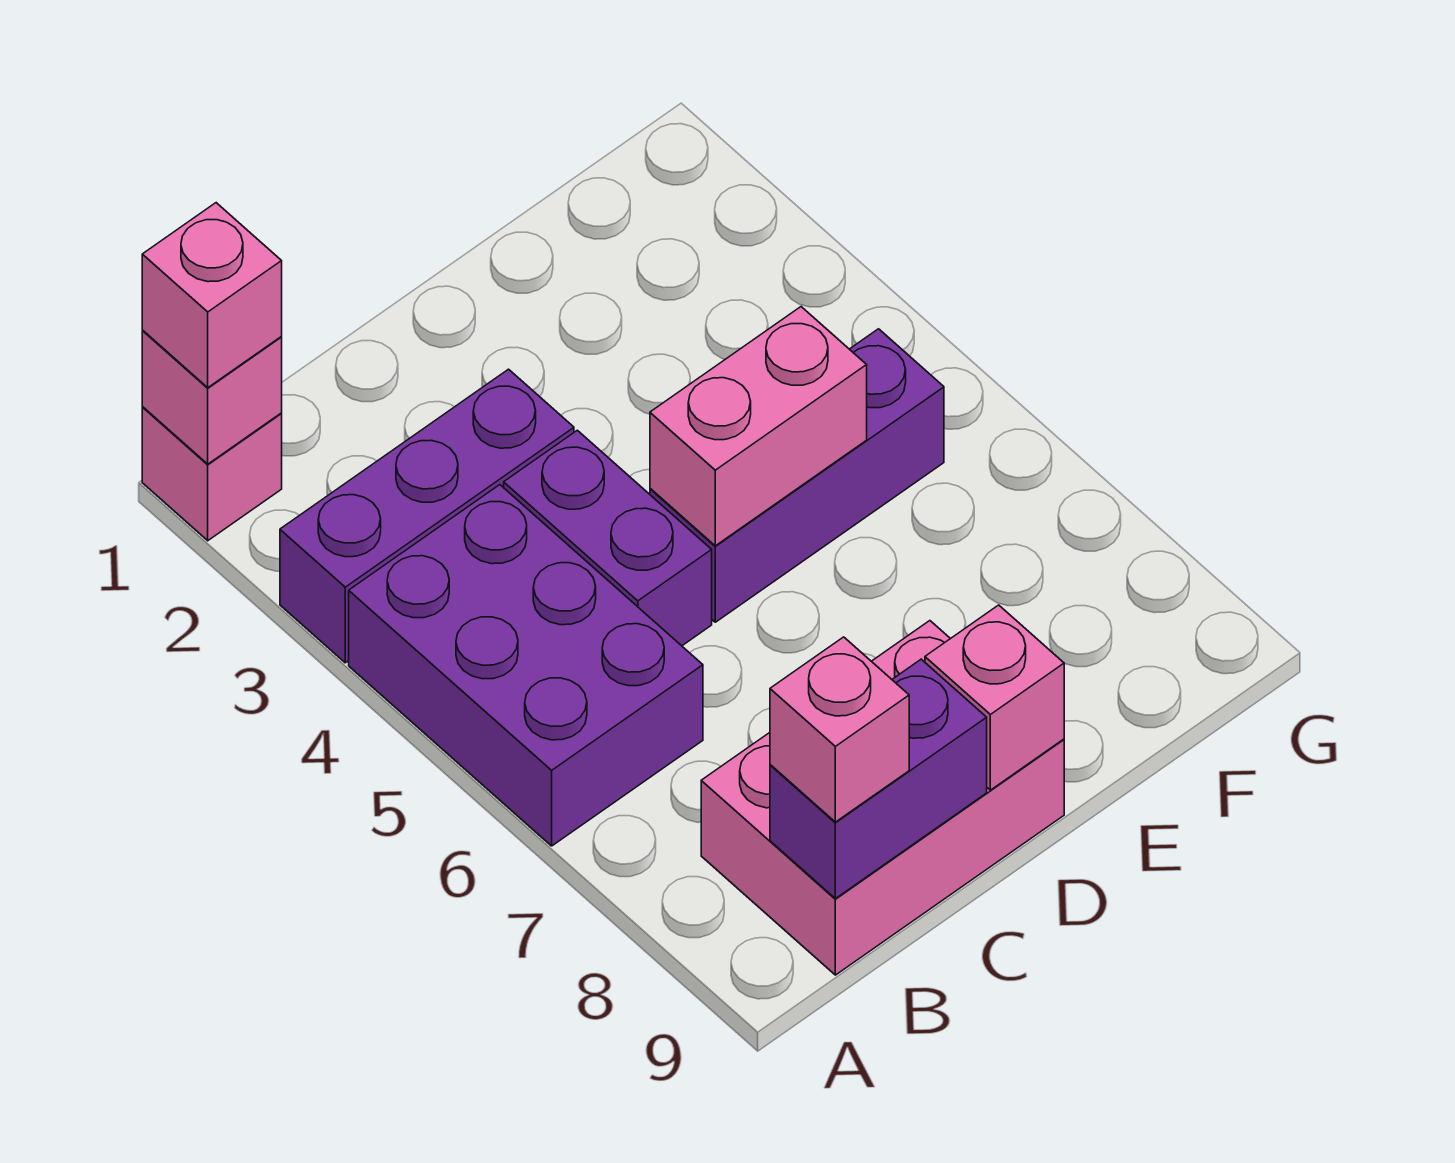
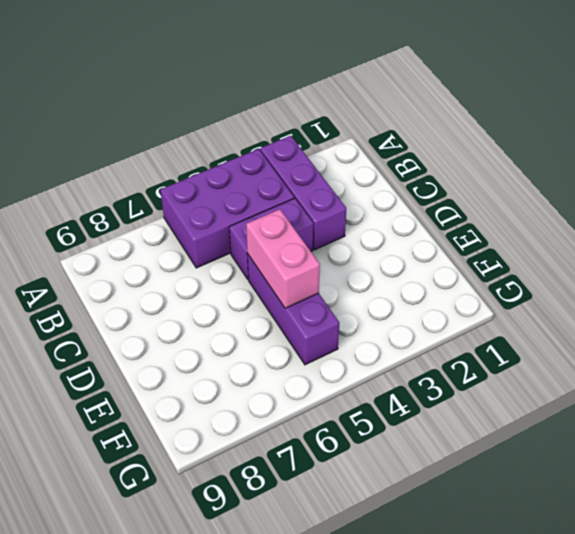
none -> pink 1x1 brick [142,407,282,541]
none -> pink 2x3 brick [701,621,1064,975]
none -> pink 1x1 brick [142,331,282,464]

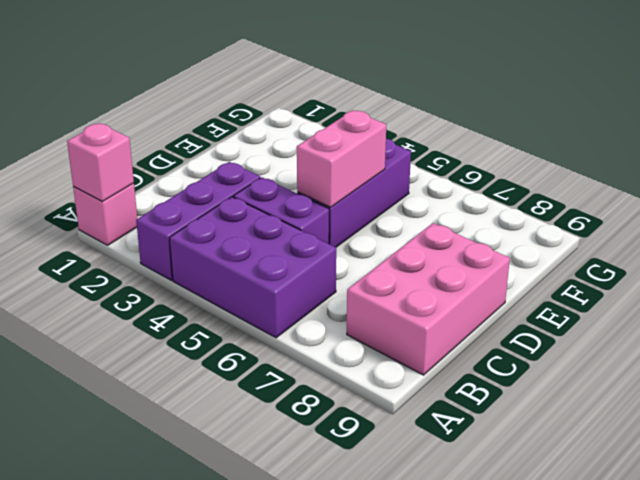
none -> purple 1x2 brick [770,659,987,899]
none -> pink 1x1 brick [925,605,1064,790]
none -> pink 1x1 brick [142,203,282,388]

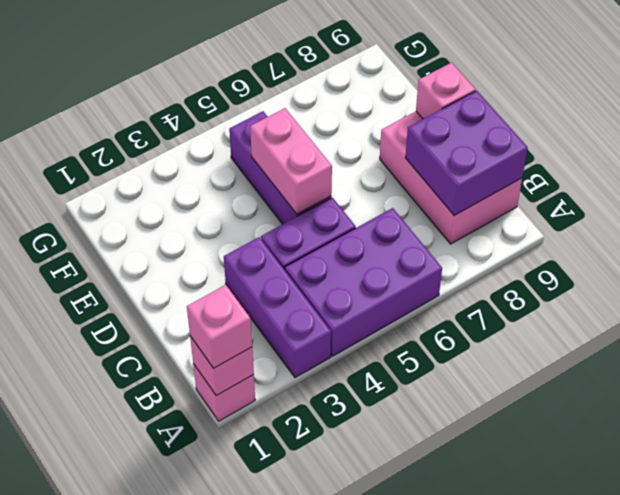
purple 2x2 brick [405,91,528,215] -> purple 1x2 brick [770,659,987,899]
none -> pink 1x1 brick [770,637,909,822]

